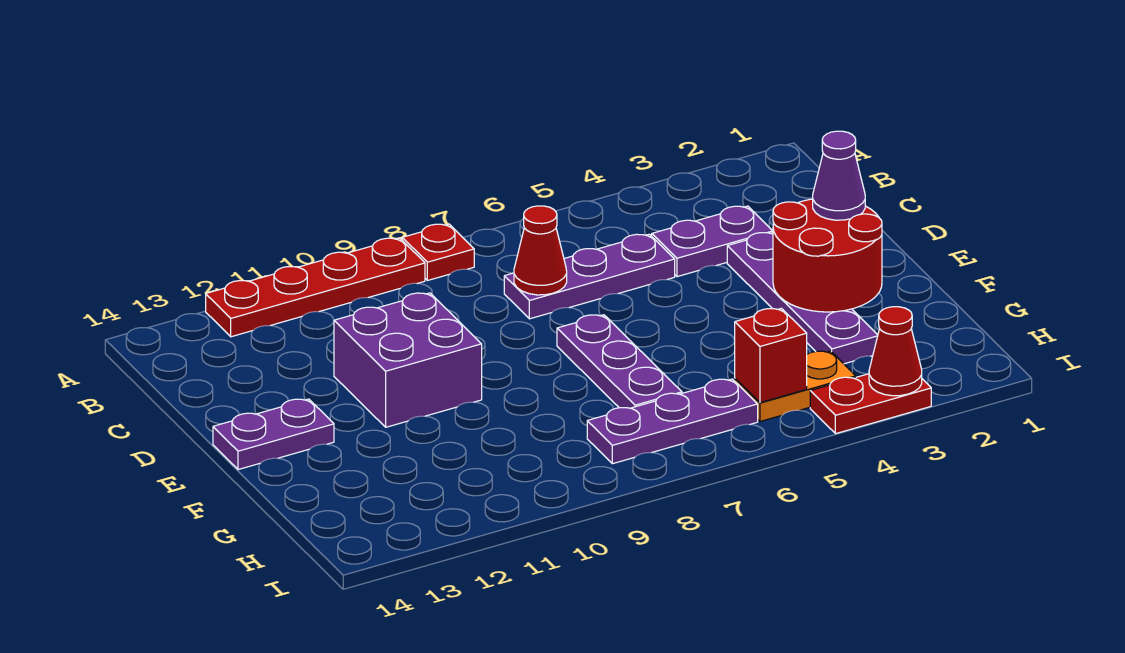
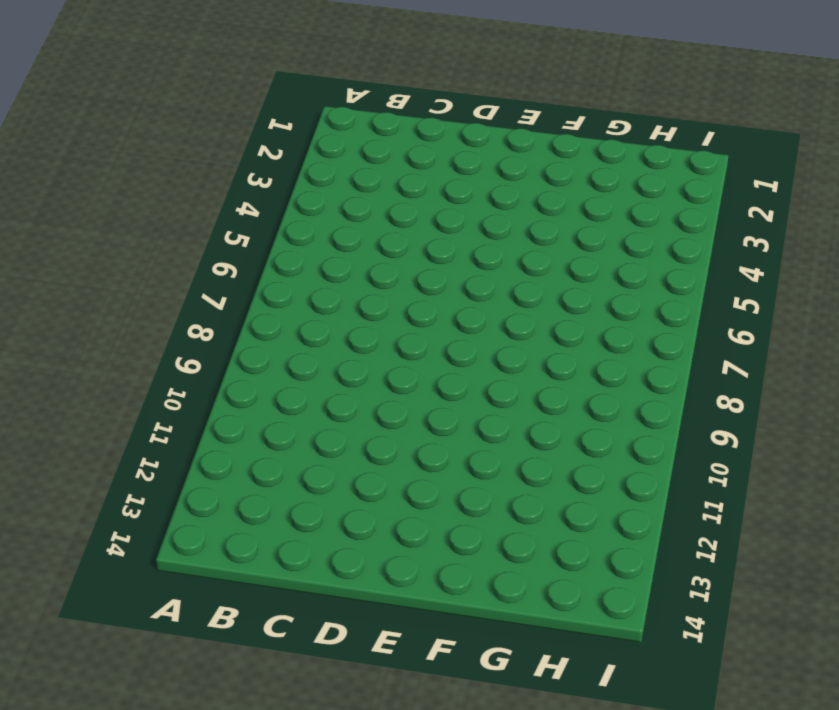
none -> red 1x1 plate [402,224,474,281]
none -> red 1x4 plate [206,238,425,337]
none -> purple 1x2 plate [652,206,773,277]

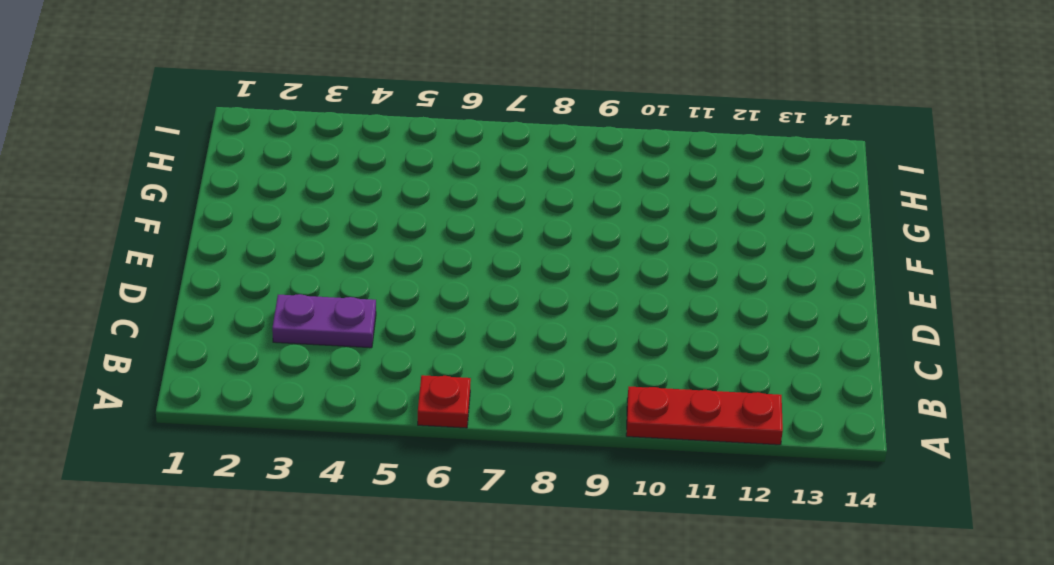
red 1x1 plate [418,375,471,428] -> red 1x1 plate moved to [402,224,474,281]
red 1x3 plate [626,387,783,445] -> red 1x4 plate [206,238,425,337]
none -> purple 1x3 plate [504,234,675,319]
none -> purple 1x4 plate [727,233,878,364]
none -> purple 2x2 brick [334,293,482,427]

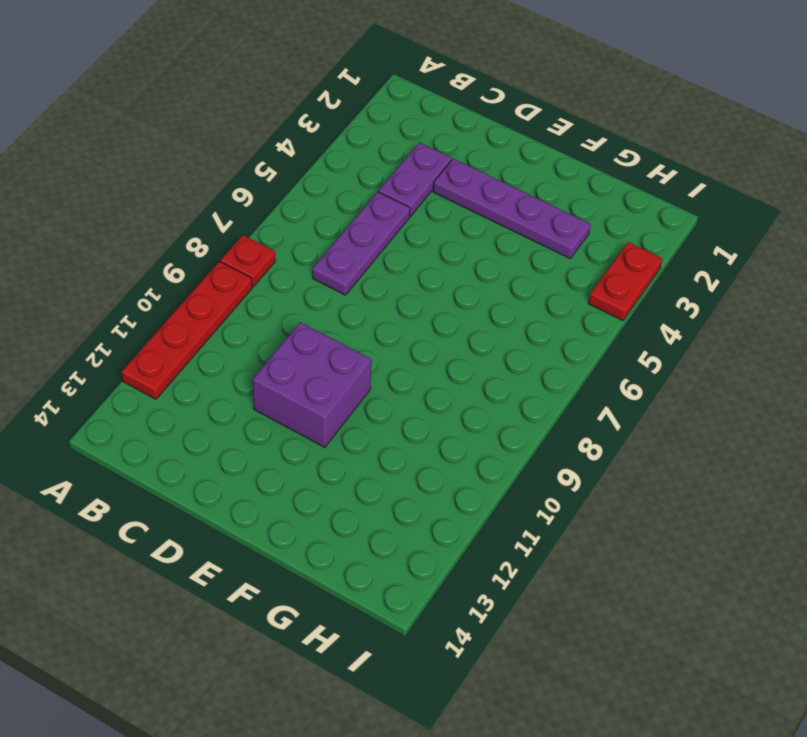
none -> purple 1x3 plate [557,315,682,408]
none -> purple 1x2 plate [213,399,334,470]
none -> orange 1x2 plate [735,351,856,421]

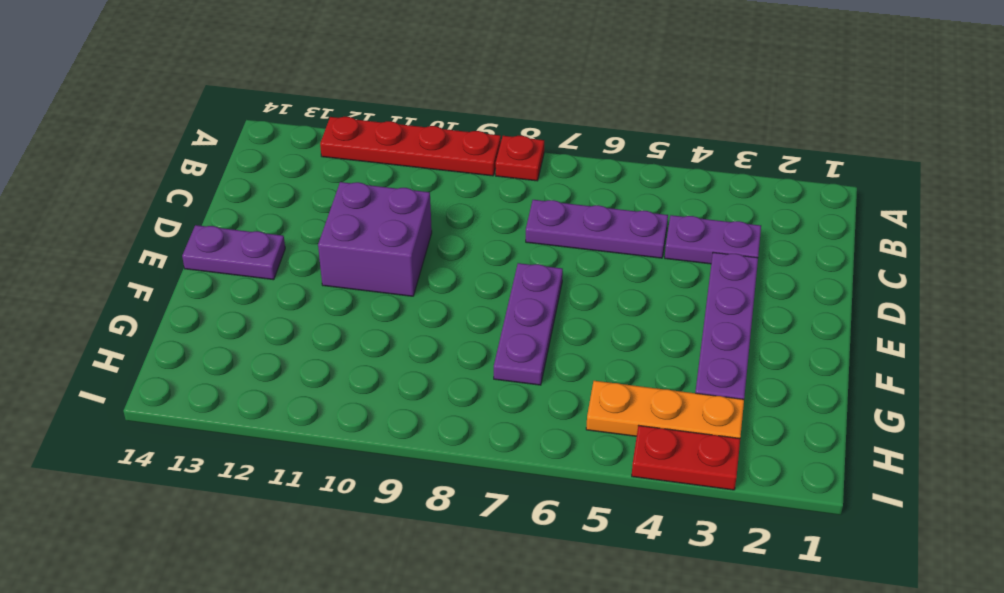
orange 1x3 plate [586,381,744,438] -> orange 1x2 plate [735,351,856,421]
none -> purple 1x3 plate [587,379,758,464]
none -> red 1x1 cone [514,206,567,295]
none -> red 2x2 round brick [773,199,882,312]

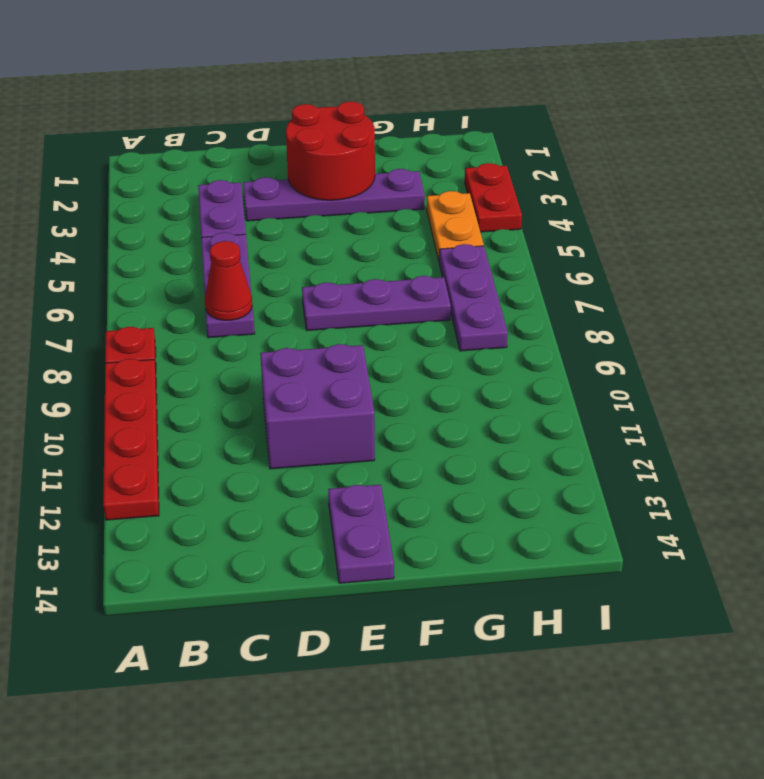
none -> red 1x1 brick [735,308,807,403]
none -> red 1x1 cone [869,307,922,396]
none -> purple 1x1 cone [813,131,865,220]

